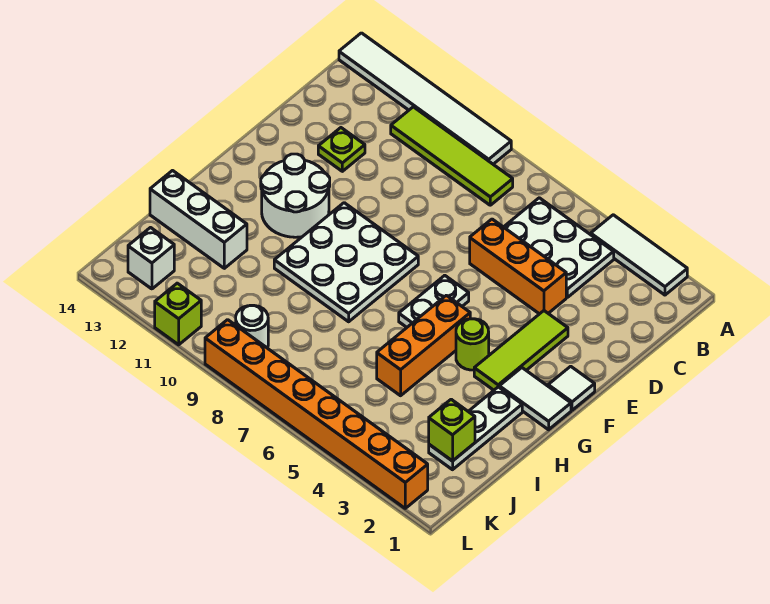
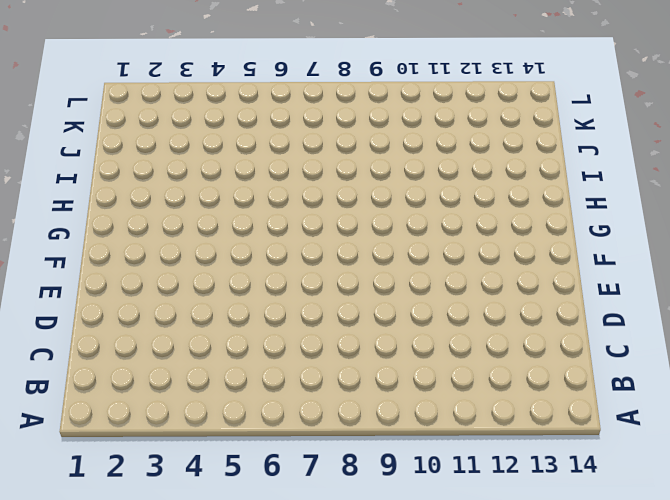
none -> white 1x3 tile [591,215,687,295]
none -> white 1x6 tile [339,33,511,164]
none -> white 2x3 plate [504,198,614,297]

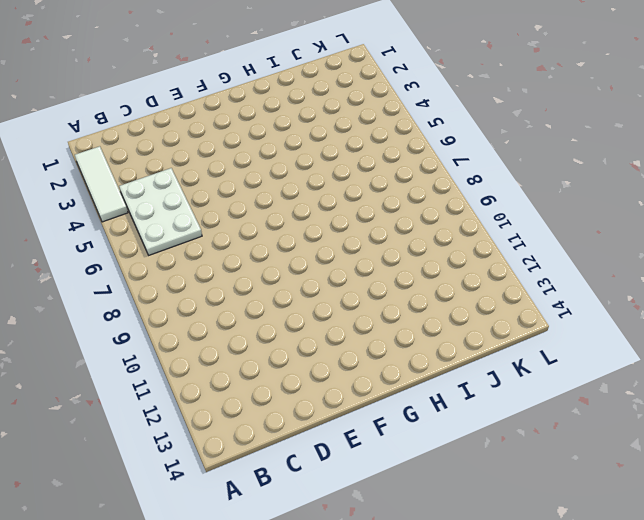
none -> white 1x6 tile [339,33,511,164]
none -> lime 1x4 tile [391,107,513,205]
none -> orange 1x3 brick [470,219,566,314]

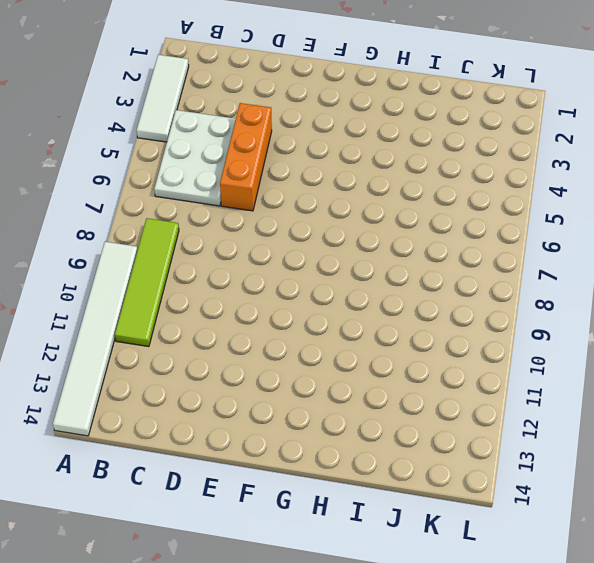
none -> lime 1x1 plate [318,128,365,171]
none -> lime 1x3 tile [474,311,568,390]
none -> white 1x1 tile [548,366,595,410]

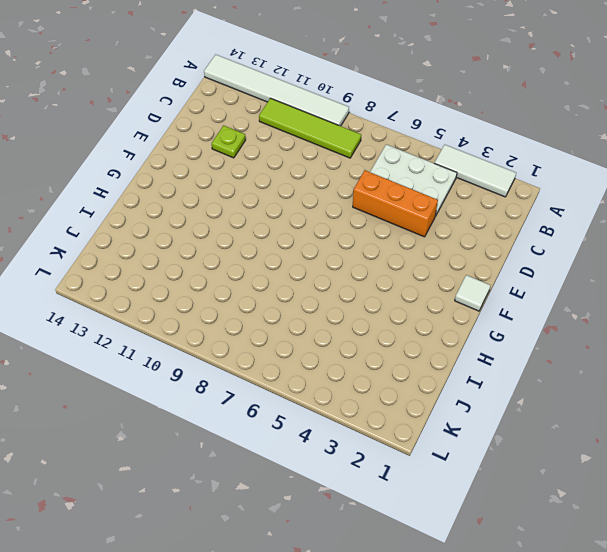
none -> lime 1x3 tile [474,311,568,390]
none -> white 1x2 plate [399,275,469,327]
none -> white 3x3 plate [274,203,418,322]

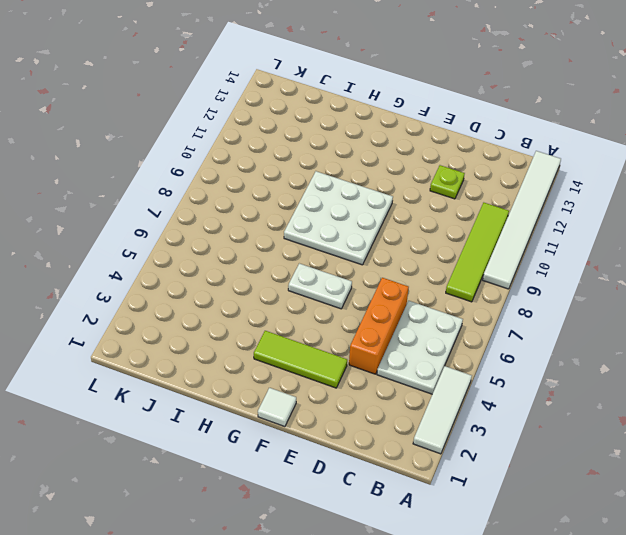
none -> white 2x2 round brick [261,154,330,237]
none -> white 1x2 tile [499,368,571,430]
none -> lime 1x1 round brick [456,319,489,370]

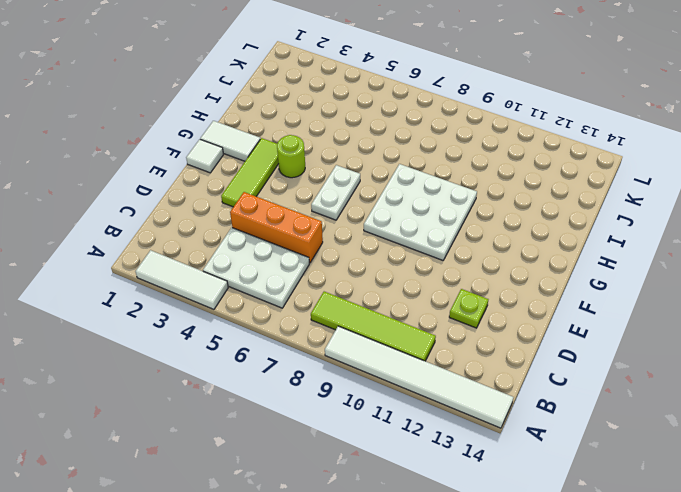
none -> white 2x2 round brick [261,154,330,237]
none -> orange 1x3 brick [377,295,470,396]
none -> white 1x3 plate [429,387,522,470]

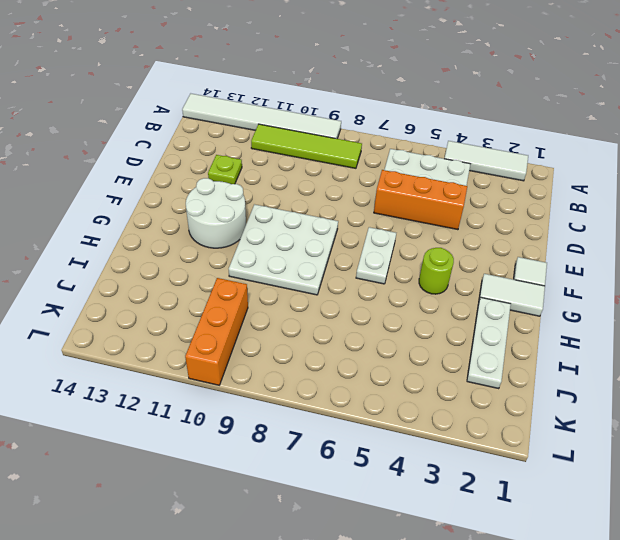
orange 1x3 brick [185,278,248,385] -> orange 1x3 brick moved to [377,295,470,396]
none -> lime 1x3 tile [474,311,568,390]
none -> white 1x3 brick [150,171,247,268]
none -> white 1x1 round brick [236,305,268,348]

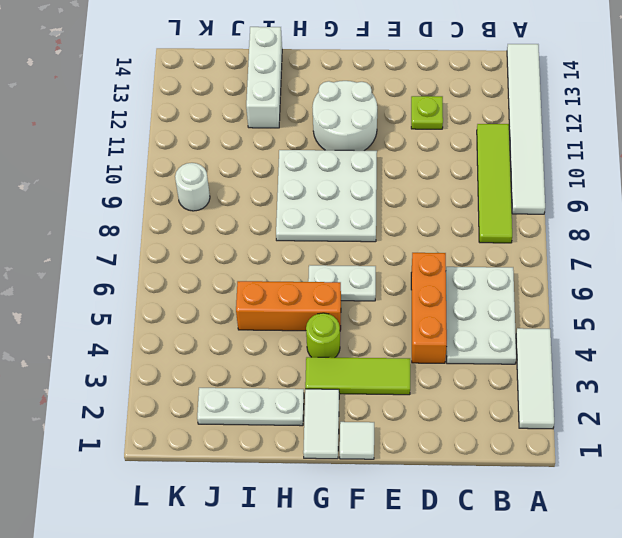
none -> white 1x1 brick [128,228,174,289]
none -> orange 1x8 brick [205,320,428,508]
none -> lime 1x1 brick [155,283,201,345]

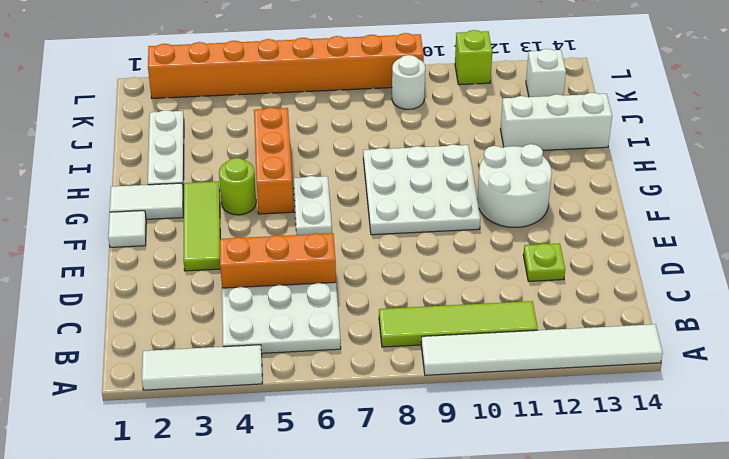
none -> lime 1x1 brick [429,399,475,461]

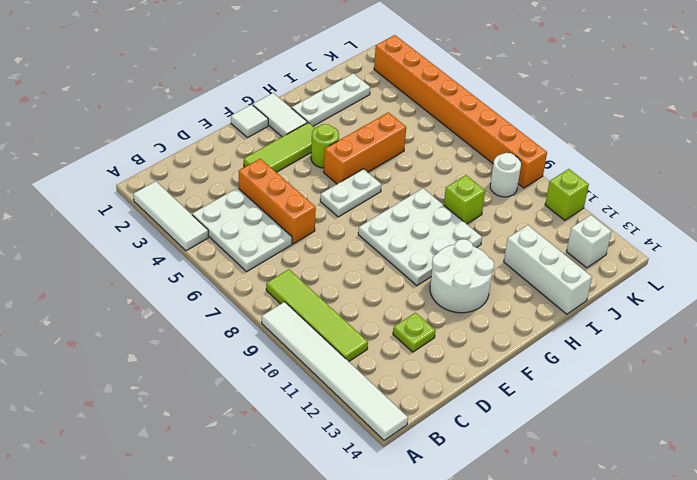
lime 1x1 brick [444,175,485,224] -> lime 1x1 brick moved to [429,399,475,461]

